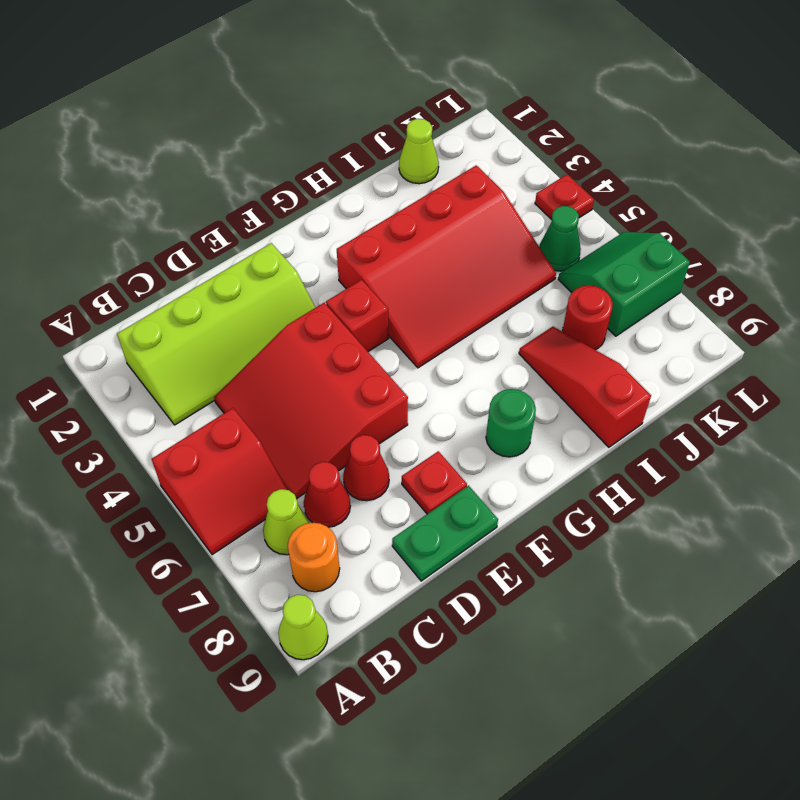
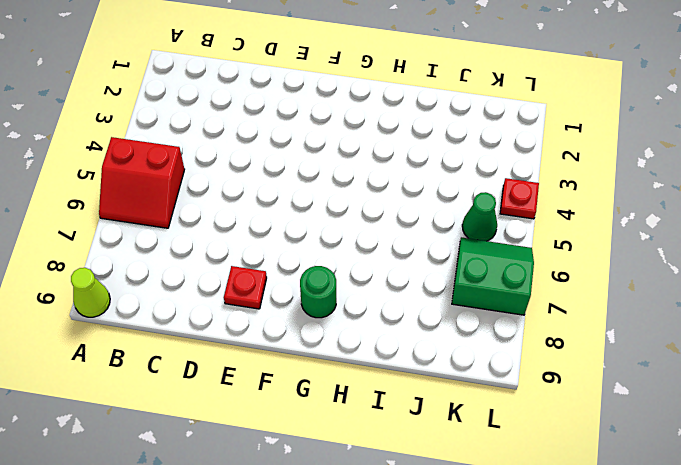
none -> lime 2x4 slope [117,243,315,425]
none -> lime 1x1 cone [263,489,309,555]
none -> orange 1x1 round brick [288,523,340,592]

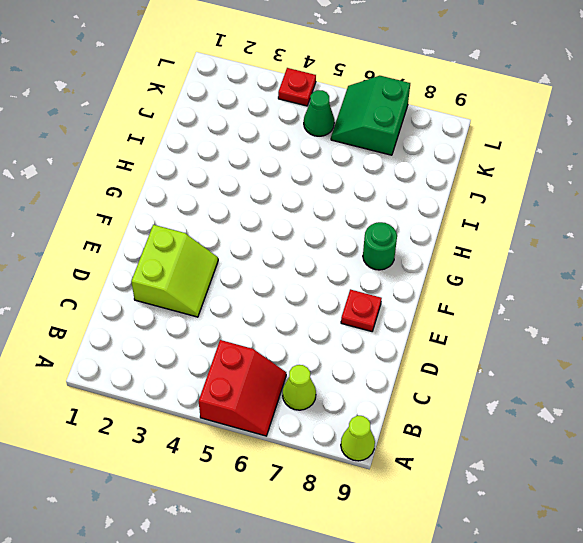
lime 2x2 slope [131,225,218,317] -> lime 2x4 slope [117,243,315,425]
none -> orange 1x1 round brick [288,523,340,592]
none -> red 3x3 slope [214,303,408,499]
none -> red 1x1 cone [304,462,350,527]

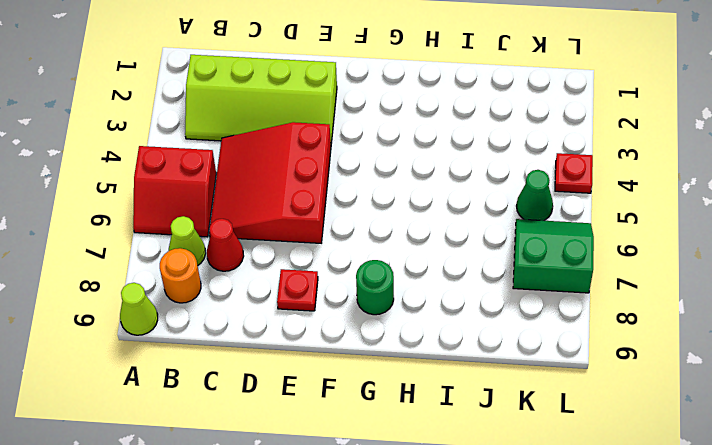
none -> red 1x1 cone [343,435,389,501]
none -> green 1x2 plate [392,486,498,581]
none -> red 1x1 brick [326,280,389,352]

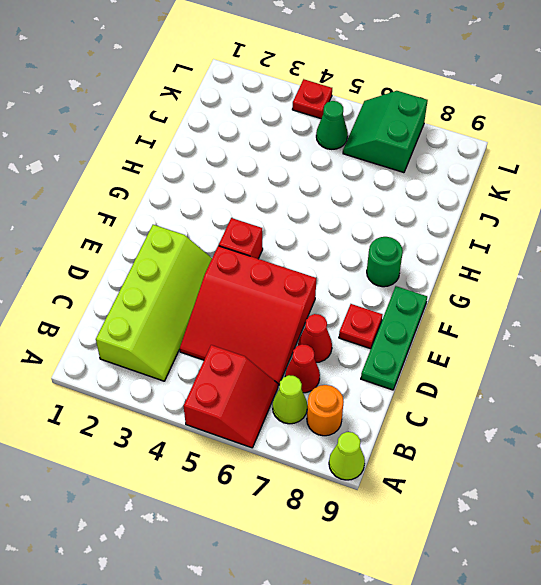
green 1x3 plate [361,286,427,390] -> green 1x2 plate [392,486,498,581]
none -> red 3x4 slope [337,165,556,368]
none -> red 1x3 slope [519,327,651,447]
none -> lime 1x1 cone [399,119,439,184]

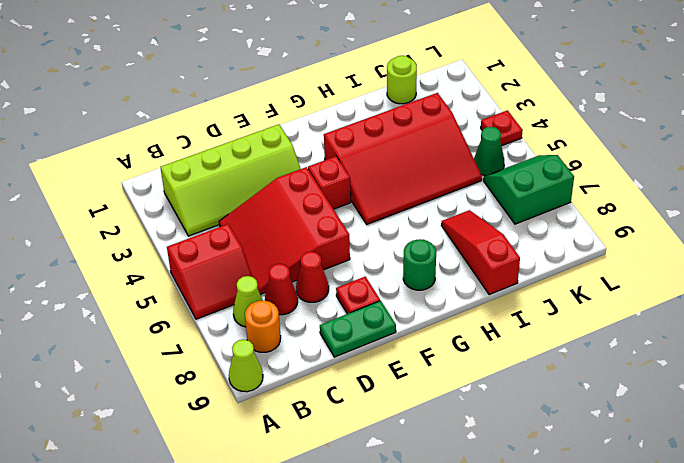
lime 1x1 round brick [387,56,417,104] -> lime 1x1 cone [399,119,439,184]
none -> red 1x1 round brick [563,285,613,350]

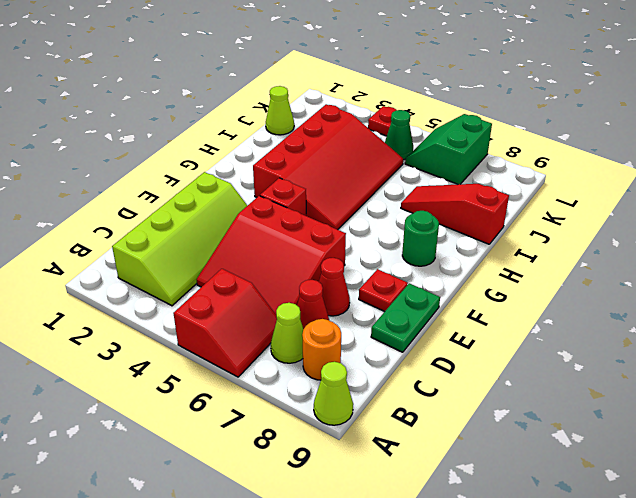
none -> red 1x1 round brick [563,285,613,350]

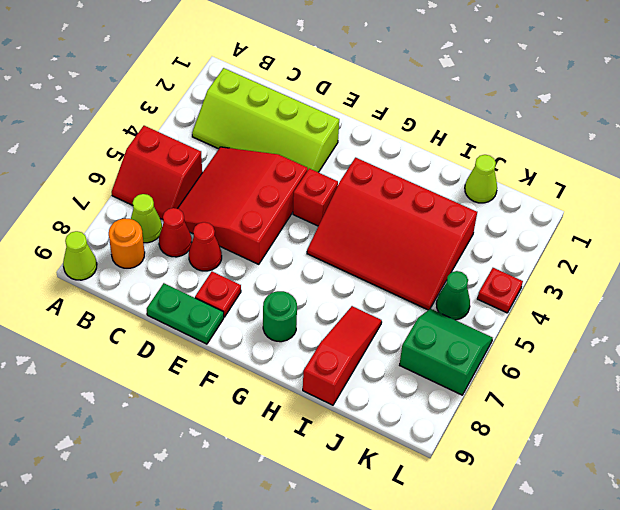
none -> red 1x1 round brick [563,285,613,350]

